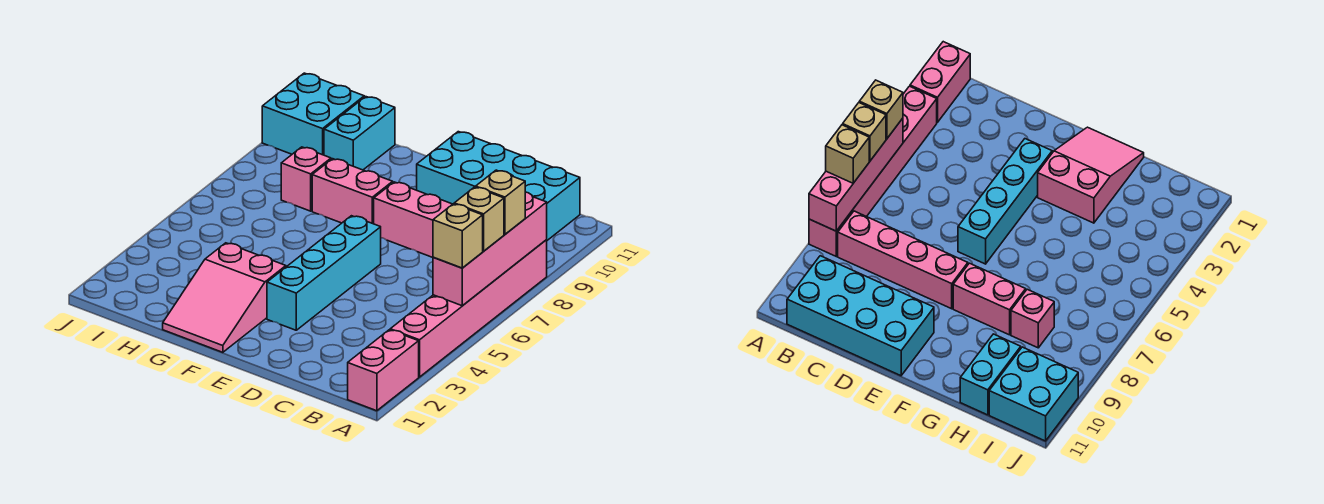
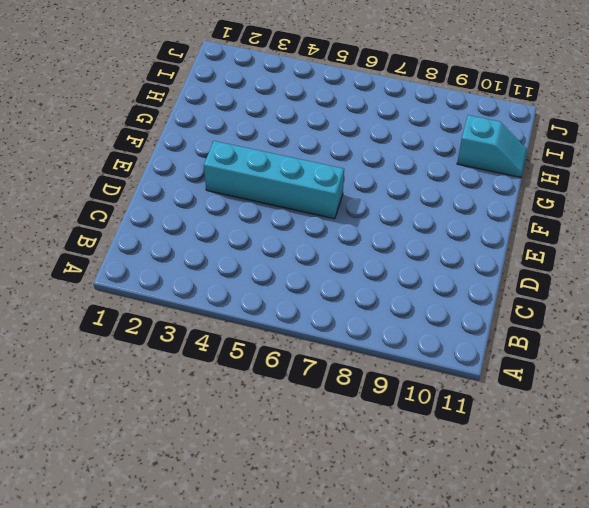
cyan 1x2 slope [457,115,527,177] -> cyan 1x2 brick [324,97,395,170]
none -> pink 1x2 brick [348,330,419,411]
none -> pink 1x6 brick [390,240,547,377]
none -> pink 1x4 brick [374,182,452,257]

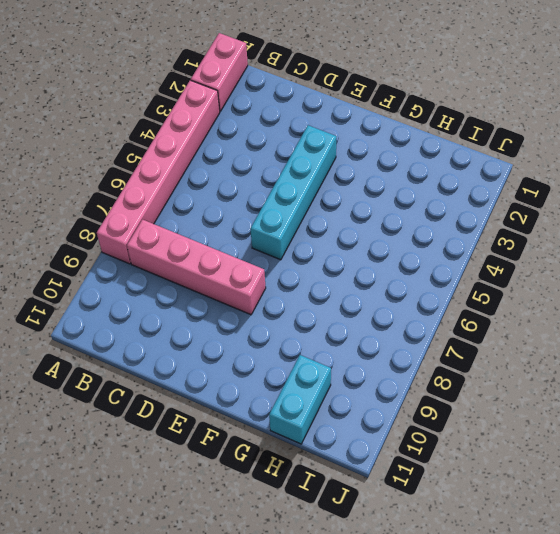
none -> cyan 2x4 brick [417,132,580,240]
none -> pink 2x3 slope [163,243,286,352]
none -> pink 1x2 brick [312,159,393,224]

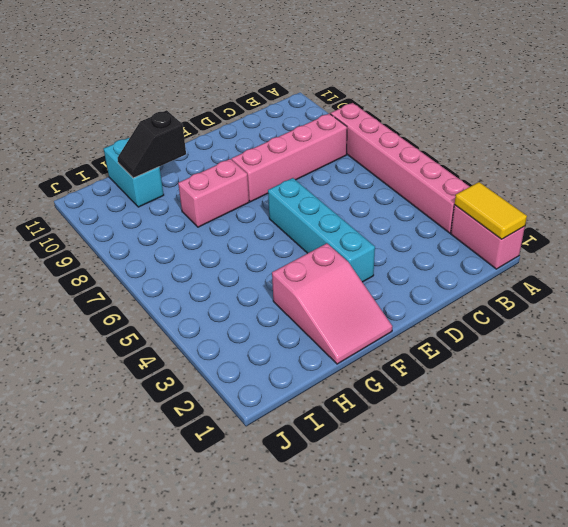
yellow 1x2 tile [455,182,527,239] -> none
black 1x2 slope [118,110,186,178] -> none
none -> cyan 2x4 brick [417,132,580,240]
none -> pink 1x1 brick [281,147,331,211]
none -> cyan 2x2 brick [262,73,364,155]

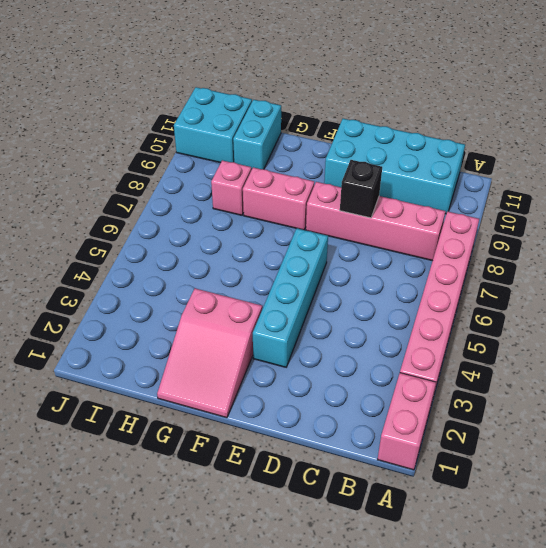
black 1x1 brick [340,160,382,218] -> none
none -> pink 1x4 brick [433,192,547,306]
none -> tan 1x1 brick [433,204,483,268]
none -> tan 1x1 brick [454,187,504,251]

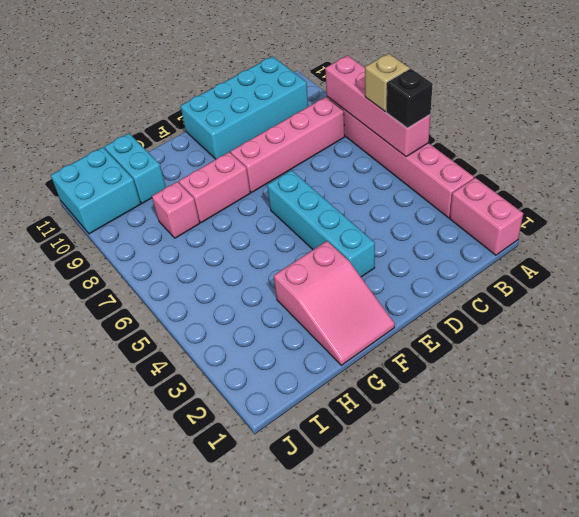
black 1x1 brick [386,69,433,128] -> tan 1x1 brick [433,204,483,268]
none -> tan 1x1 brick [476,170,525,234]

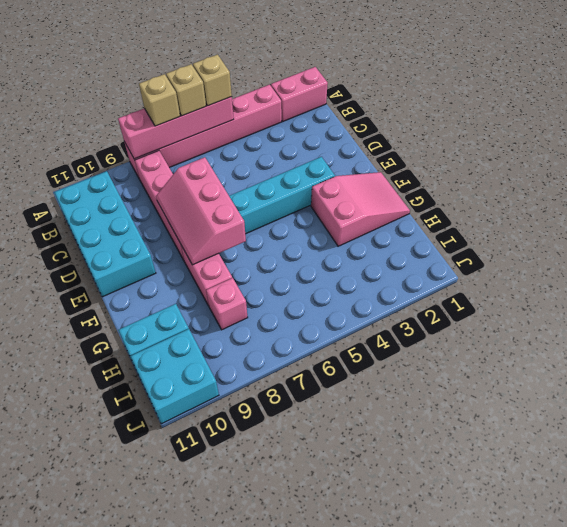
pink 2x3 slope [156,157,246,265] -> none

